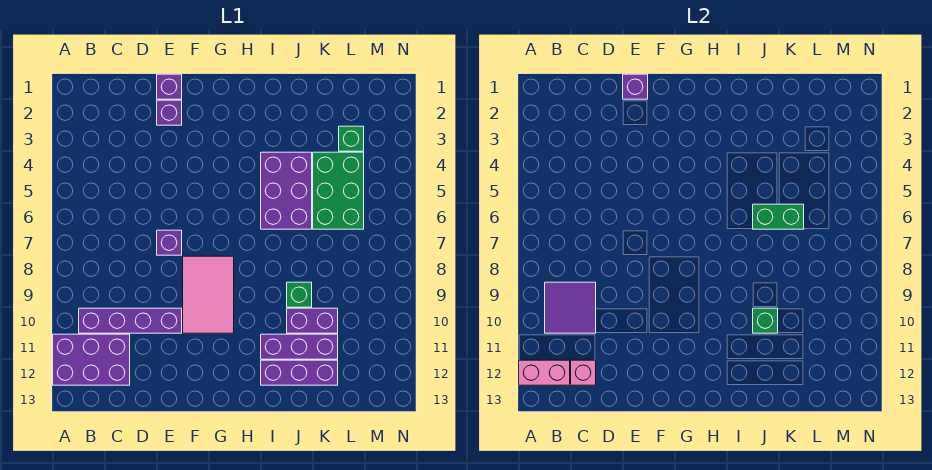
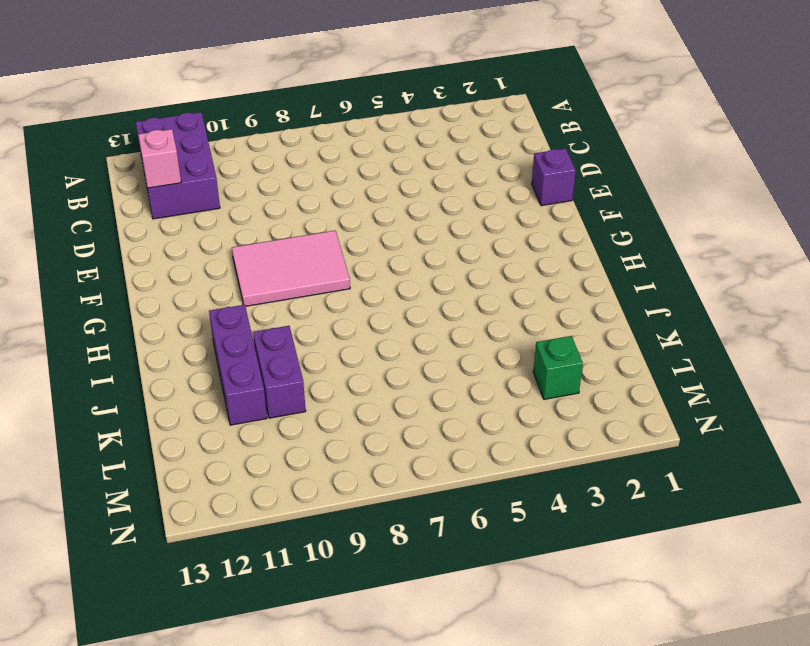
none -> purple 1x4 brick [79,308,182,333]
none -> purple 1x1 brick [157,100,182,125]
none -> purple 1x1 brick [157,230,182,255]

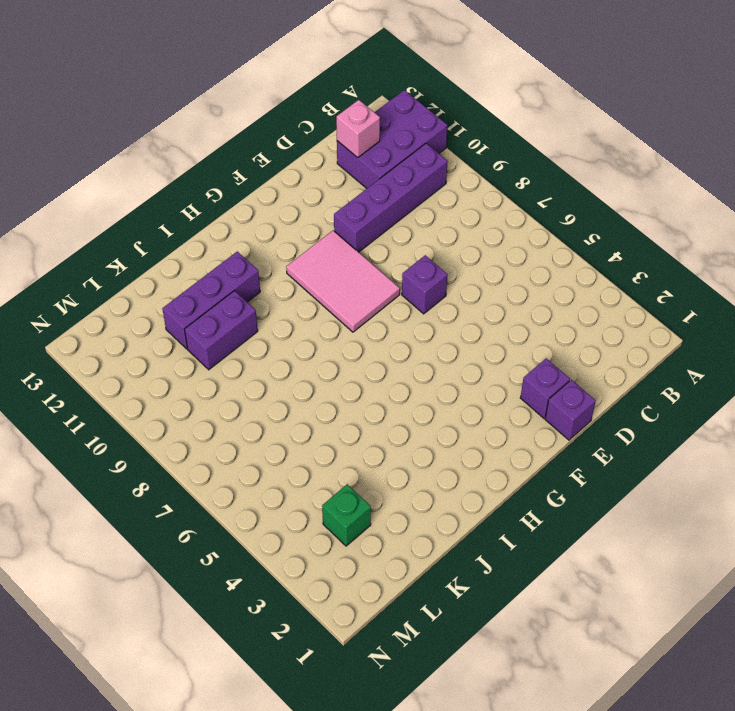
none -> purple 2x3 brick [261,152,312,229]
none -> purple 1x3 brick [261,360,338,385]
none -> green 1x1 brick [287,282,312,307]

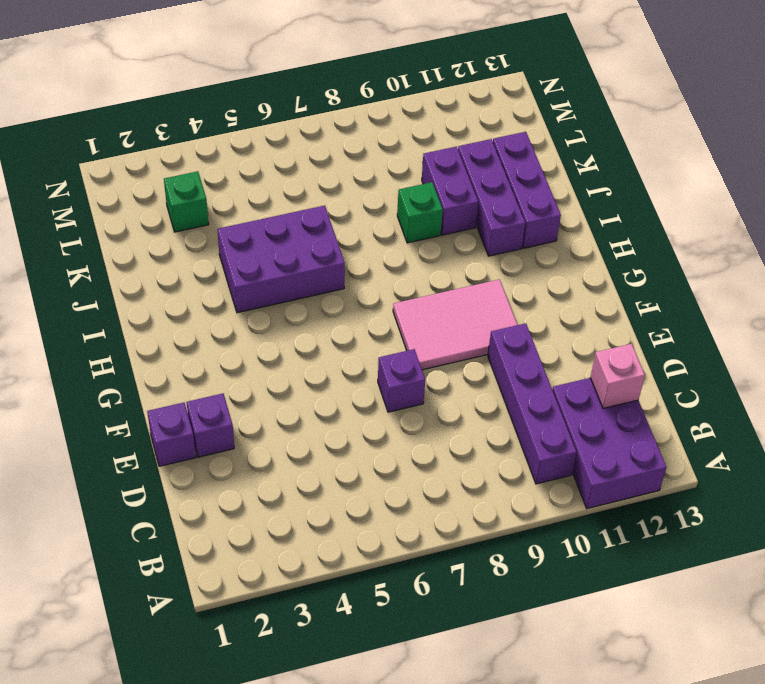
none -> green 2x3 brick [313,152,364,229]
none -> pink 1x2 brick [519,360,570,385]
none -> purple 2x2 tile [545,282,596,333]

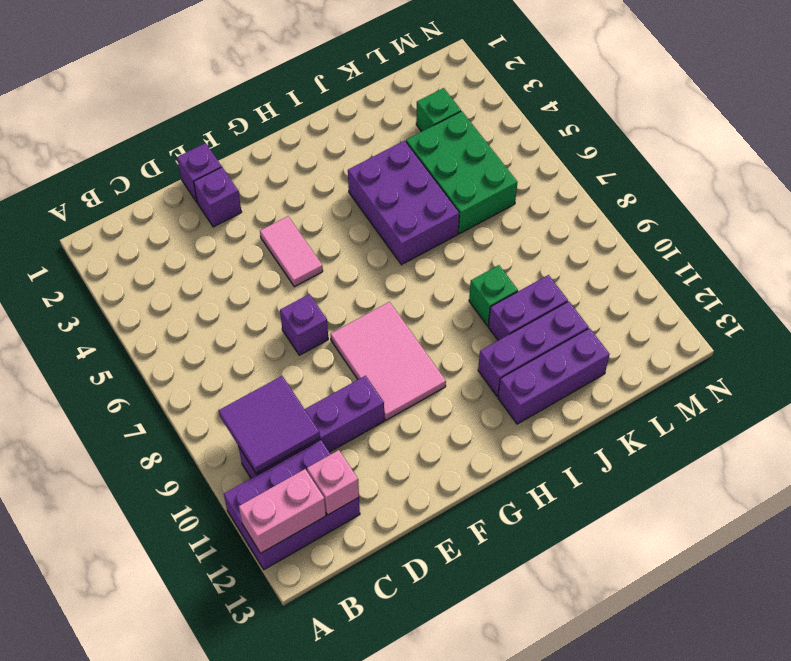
pink 1x2 tile [260,216,323,287] -> none
none -> purple 1x1 brick [623,74,648,99]
none -> green 1x2 brick [753,204,804,229]
none -> green 1x1 brick [753,308,778,333]

